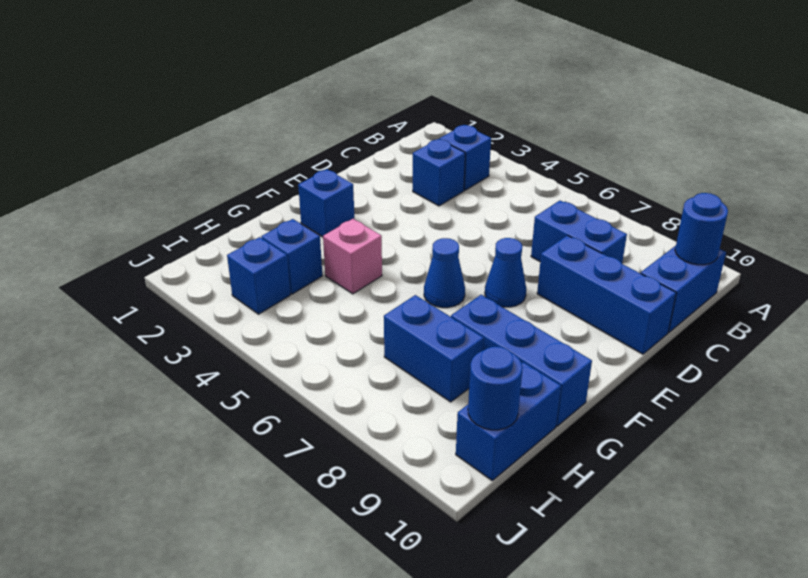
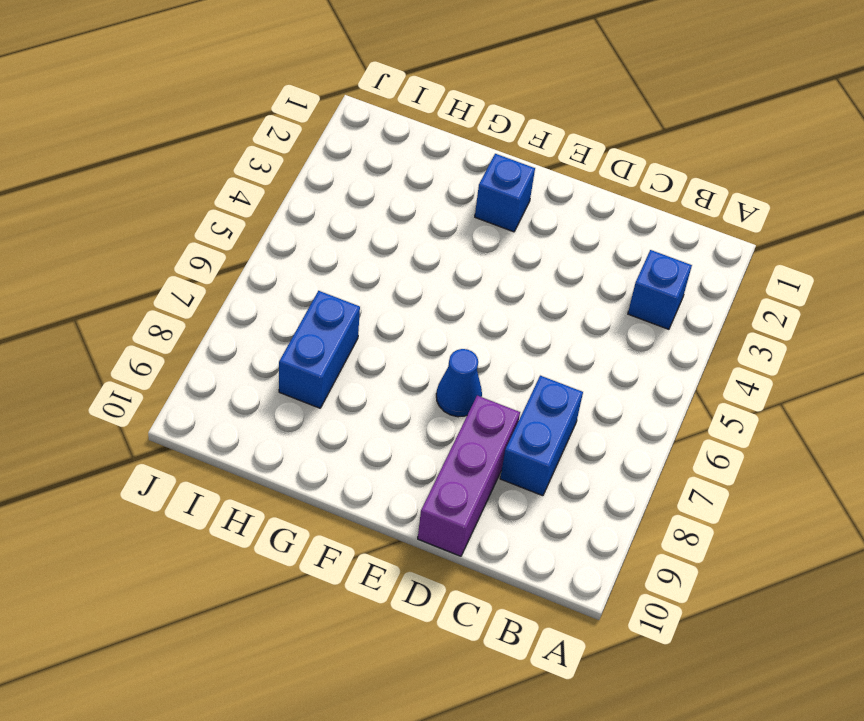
purple 1x3 brick [418,396,520,556] -> blue 1x3 brick [537,235,676,354]
none -> blue 1x2 brick [641,246,726,332]
none -> blue 1x1 brick [413,139,465,206]
none -> blue 1x1 cone [424,238,465,308]

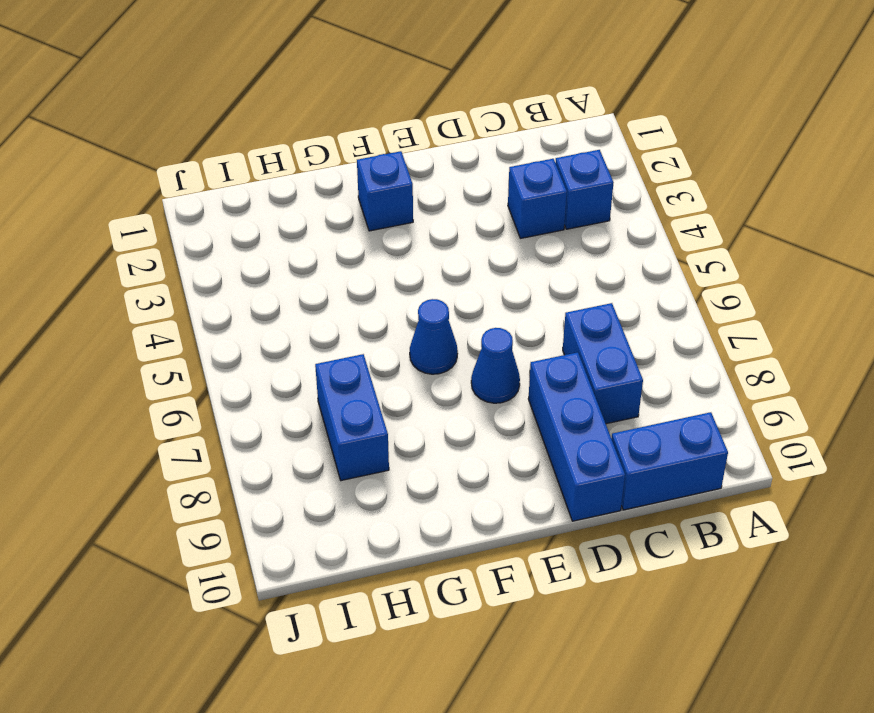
none -> pink 1x1 brick [323,219,382,294]
none -> blue 1x3 brick [451,295,592,426]
none -> blue 1x1 brick [261,219,322,294]

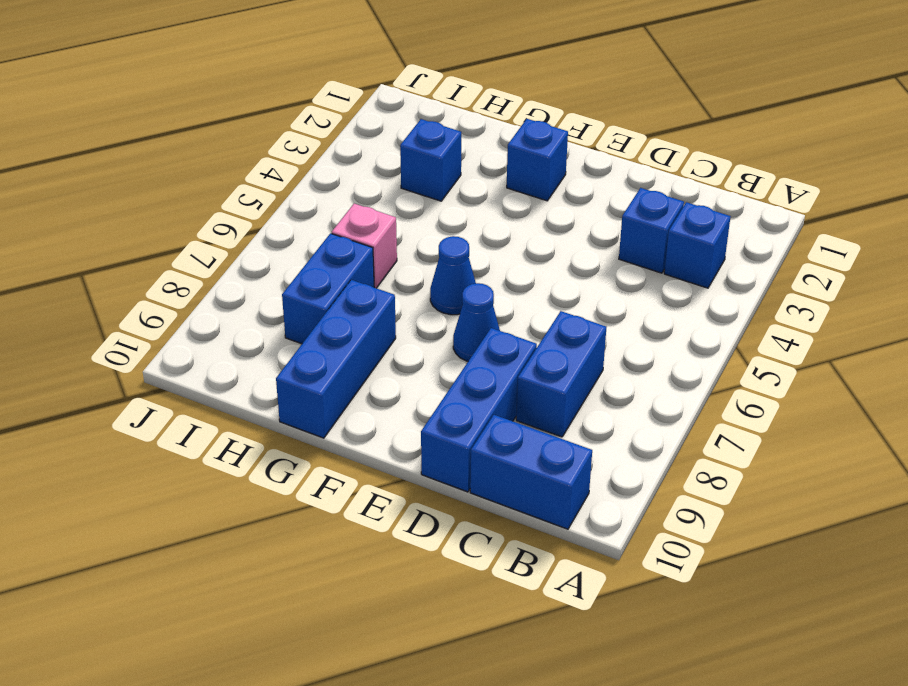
pink 1x1 brick [332,204,397,288] -> pink 1x1 brick moved to [323,219,382,294]
none -> blue 1x2 brick [456,362,561,480]
none -> blue 1x1 brick [227,237,290,314]
none -> blue 1x1 round brick [675,193,728,265]

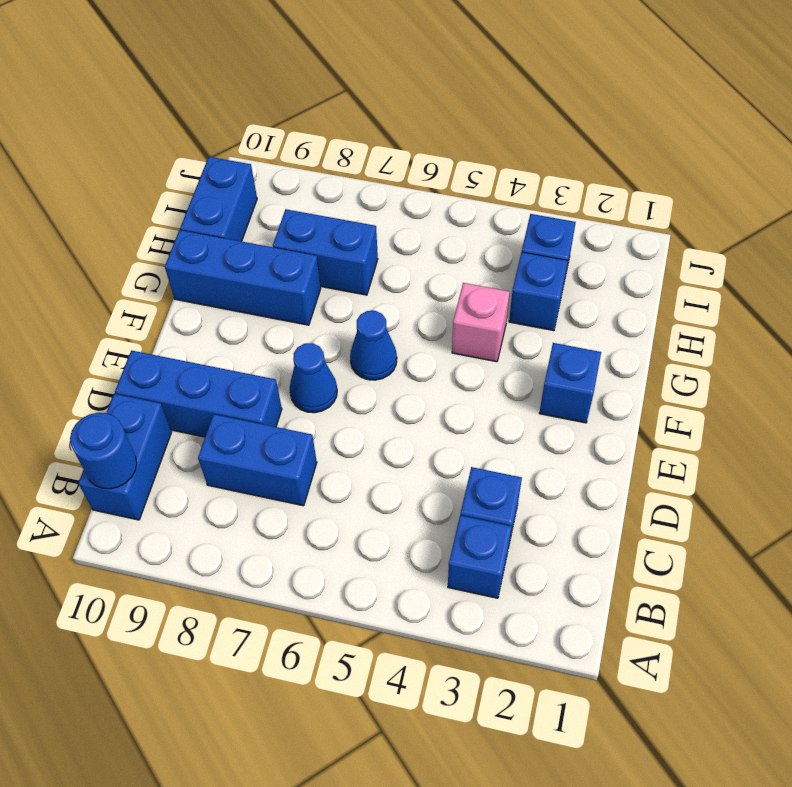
none -> blue 1x1 round brick [468,346,522,430]

